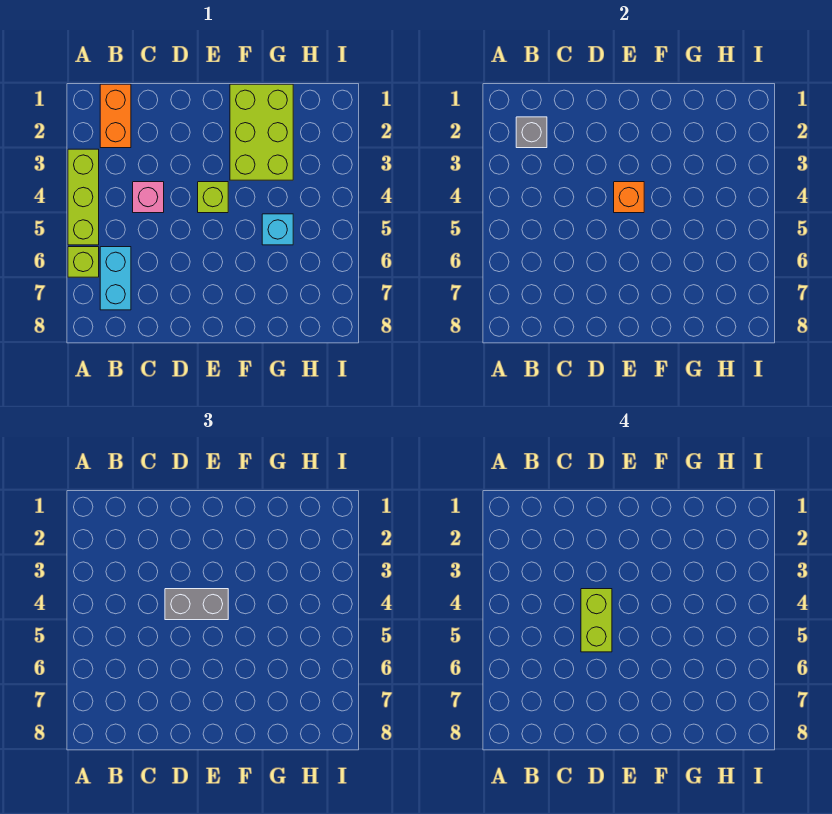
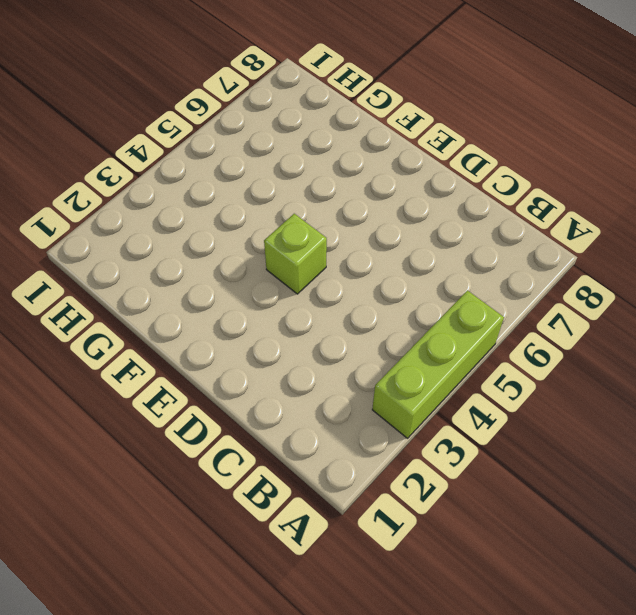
none -> lime 1x1 brick [68,247,99,277]
none -> orange 1x2 brick [100,84,131,148]
none -> cyan 1x2 brick [100,247,131,310]

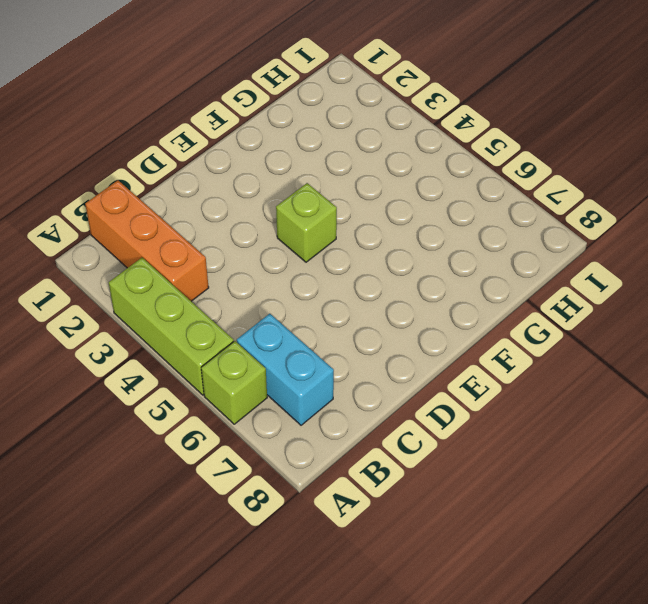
orange 1x3 brick [85,180,209,301] -> orange 1x2 brick [100,84,131,148]
none -> pink 1x1 brick [133,182,164,213]
none -> lime 2x3 brick [230,84,293,180]
none -> cyan 1x1 brick [262,214,293,245]

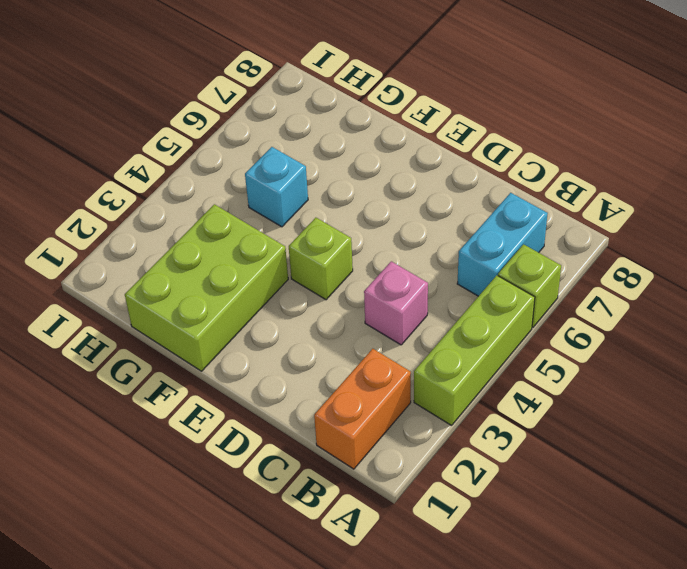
none -> grey 1x1 brick [516,117,547,148]
none -> orange 1x1 brick [614,182,644,213]
none -> grey 1x2 brick [165,589,228,620]

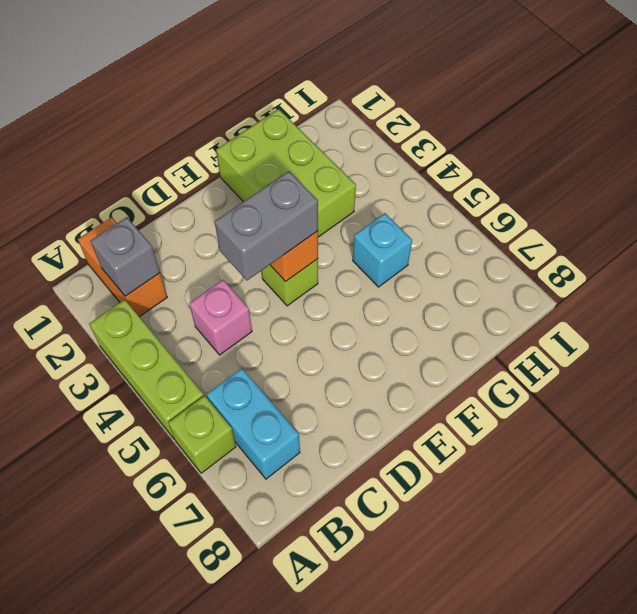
none -> lime 1x2 brick [581,589,612,652]

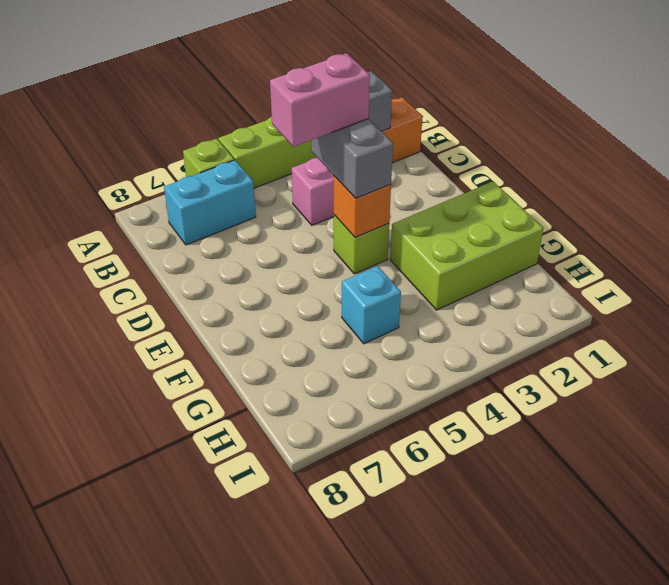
pink 1x2 brick [270,53,370,147] -> lime 1x2 brick [581,589,612,652]

